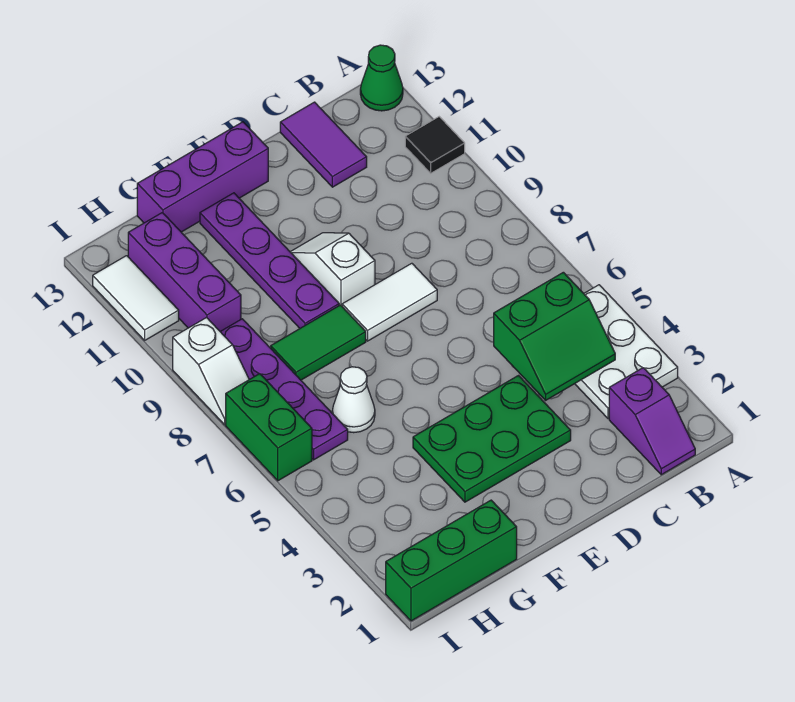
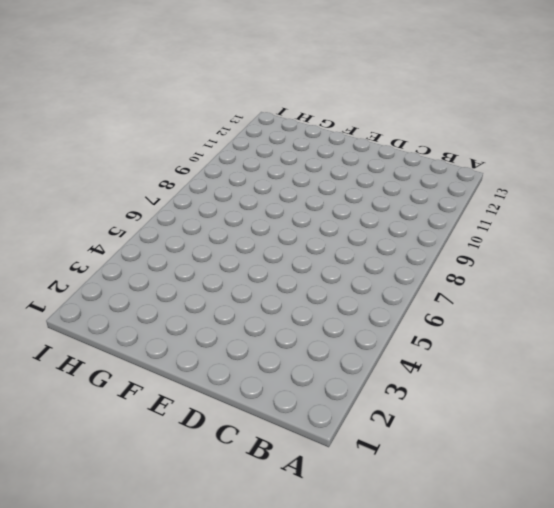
none -> white 2x3 plate [575,285,678,419]
none -> black 1x1 tile [405,117,465,173]
none -> green 1x1 cone [360,45,403,111]

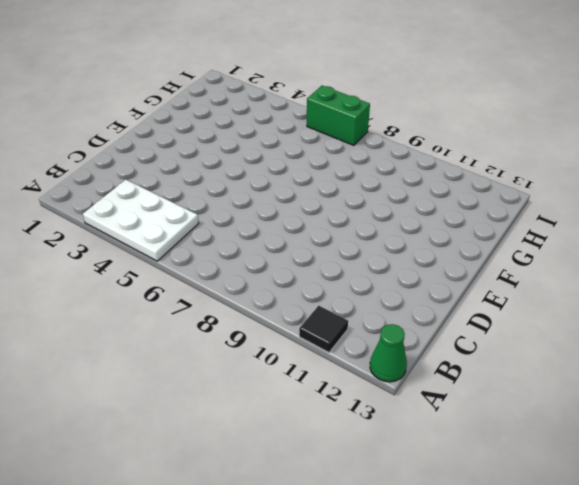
none -> purple 1x2 slope [609,368,695,475]
none -> purple 1x2 tile [280,102,367,187]
none -> green 2x3 plate [413,376,571,502]

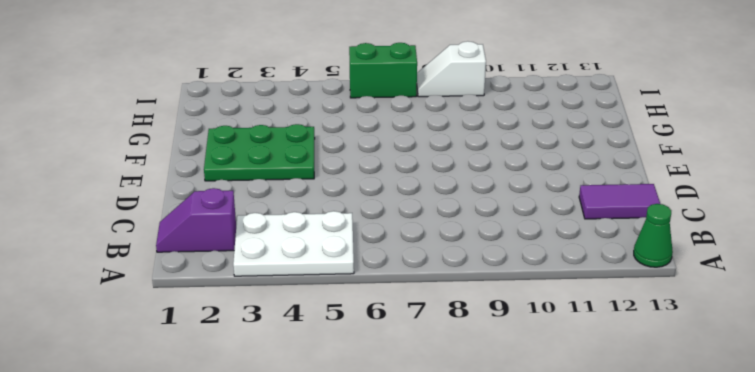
green 2x3 plate [204,124,315,181] -> green 2x3 plate turned to [413,376,571,502]
none -> black 1x1 tile [405,117,465,173]
none -> white 1x2 tile [342,263,437,341]
none -> white 1x2 slope [291,233,375,306]

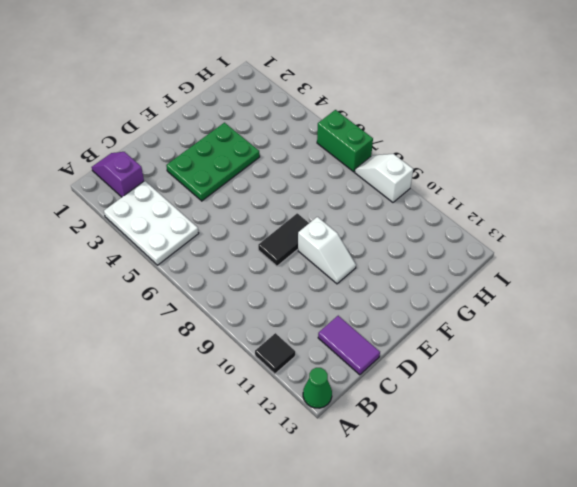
black 1x2 tile [258,213,309,266] -> white 1x2 tile [342,263,437,341]
none -> purple 1x3 brick [137,122,268,232]
none -> green 1x2 tile [271,305,366,380]
none -> purple 1x4 plate [200,193,339,328]

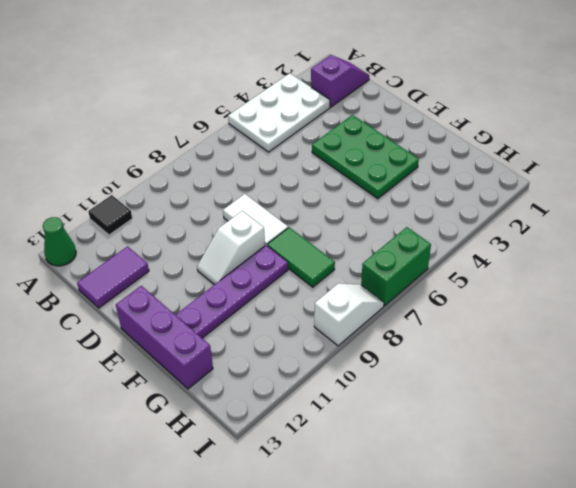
none -> green 1x3 brick [386,500,517,621]
none -> white 1x1 cone [332,367,375,433]
none -> purple 1x4 plate [220,319,348,460]

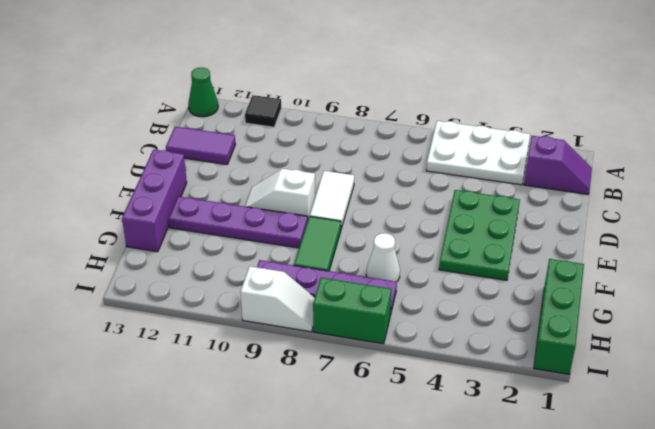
none -> purple 1x3 brick [128,213,241,331]
none -> white 1x2 tile [93,256,179,340]
none -> green 2x2 slope [494,272,615,400]

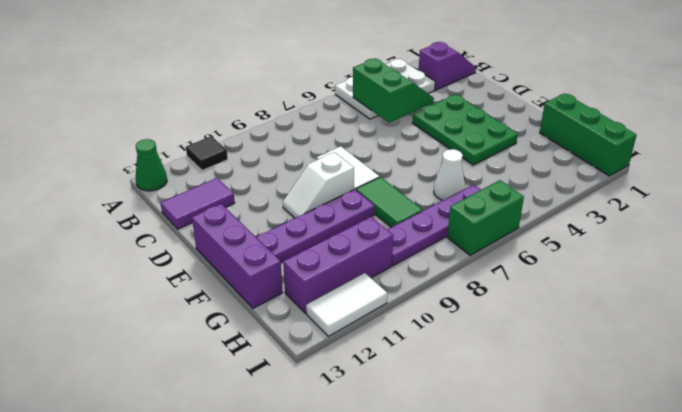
none -> white 1x2 slope [173,318,249,425]

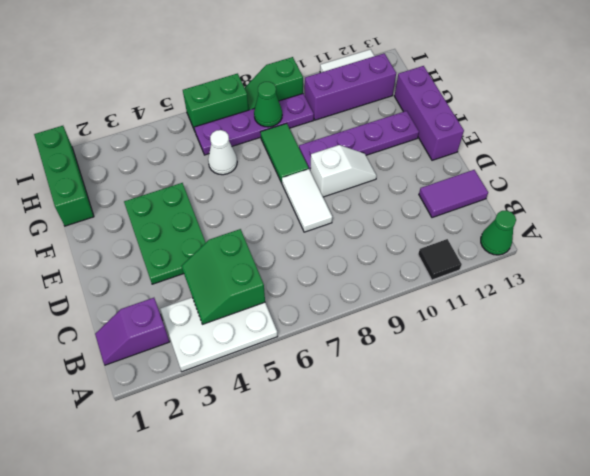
green 1x1 cone [254,82,282,127] -> none
green 1x2 slope [245,57,303,110] -> white 1x2 slope [173,318,249,425]

